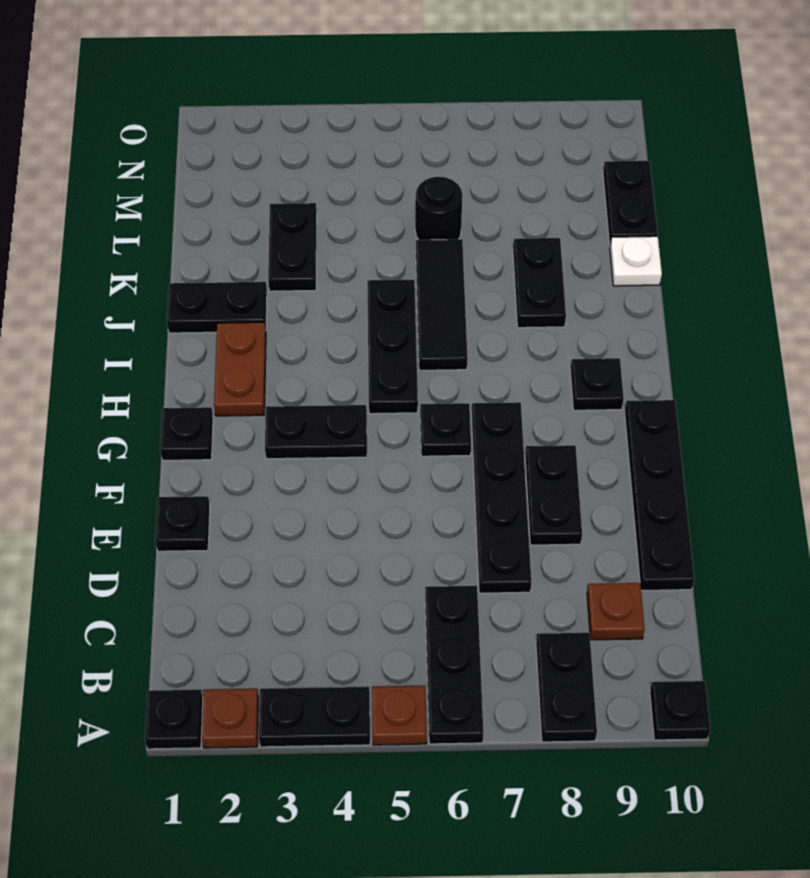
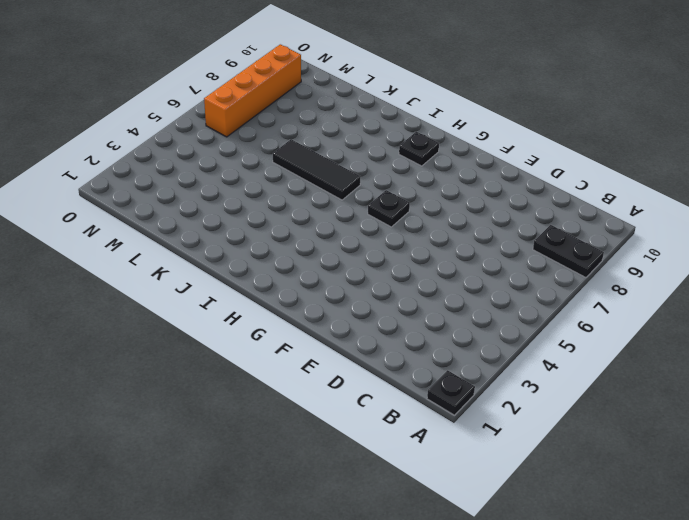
orange 1x4 brick [204,44,301,137] -> none
none -> brown 1x1 plate [202,689,258,748]
none -> black 1x2 plate [259,687,370,747]
none -> brown 1x1 plate [372,686,427,745]

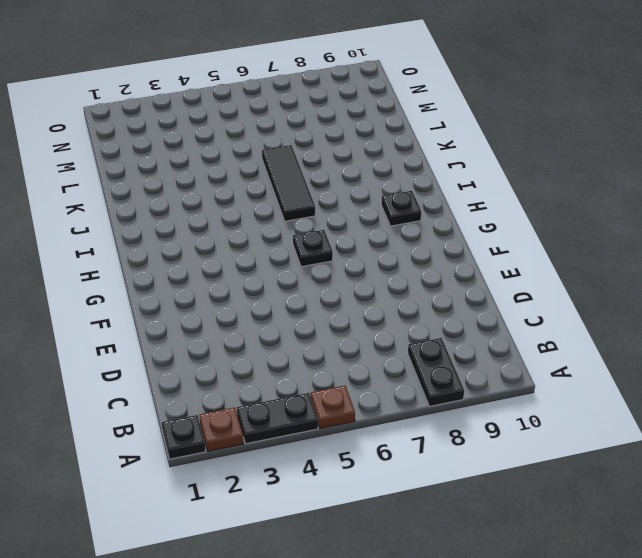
none -> black 1x3 plate [425,586,484,744]
none -> black 1x1 plate [650,681,710,740]
none -> brown 1x1 plate [587,583,645,640]

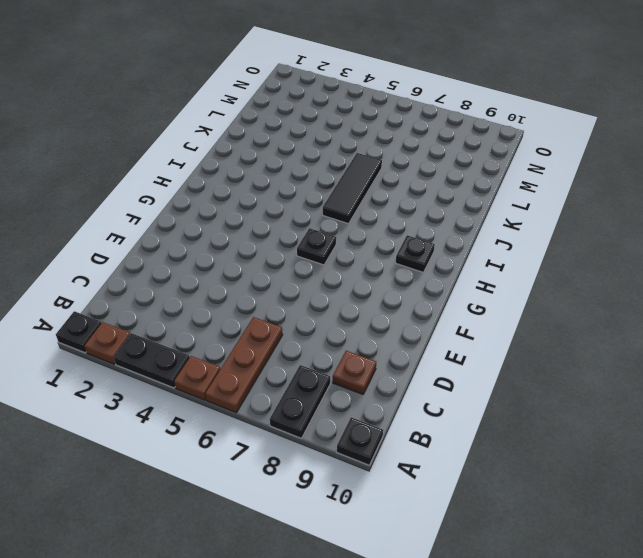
brown 1x3 plate [205,317,283,412] -> black 1x3 plate [425,586,484,744]
none -> black 1x4 plate [471,402,531,593]
none -> black 1x4 plate [625,400,694,590]
none -> black 1x1 plate [155,496,210,551]

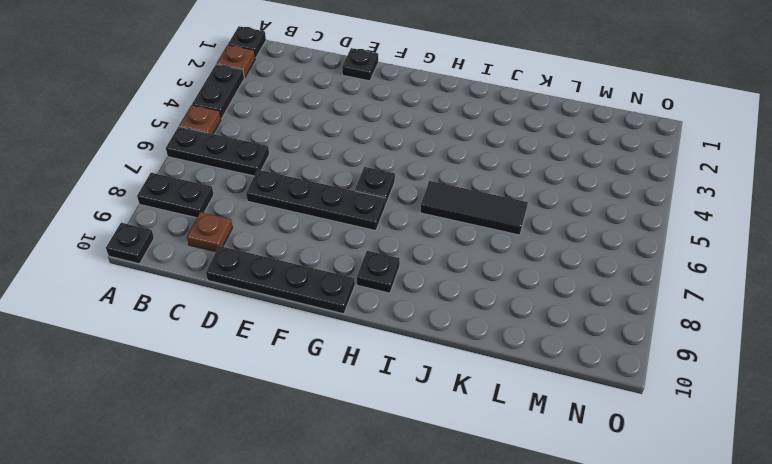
none -> black 1x2 plate [525,445,582,545]
none -> black 1x1 plate [160,407,213,460]
none -> black 1x2 plate [265,405,367,459]

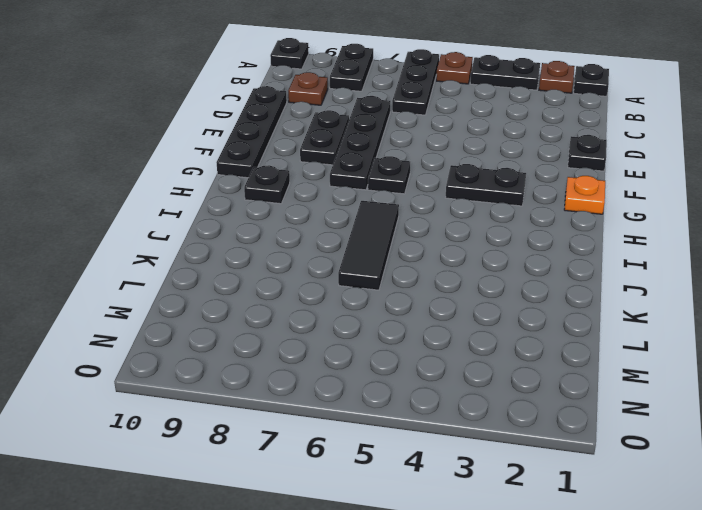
orange 1x1 plate [564,176,605,214] -> black 1x1 plate [160,407,213,460]
none -> brown 1x2 plate [214,322,266,416]
none -> black 1x3 plate [367,280,418,414]
none -> black 1x2 plate [167,282,267,333]

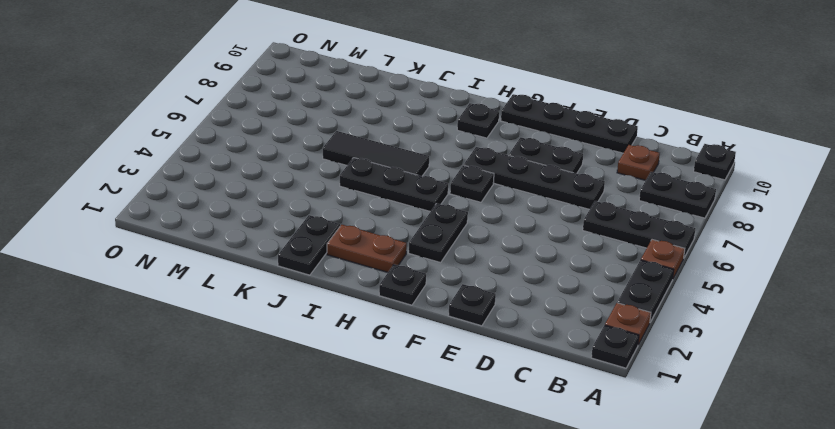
none -> black 1x2 plate [513,238,566,328]
none -> black 1x2 plate [268,203,317,291]
none -> white 1x1 plate [610,236,662,286]

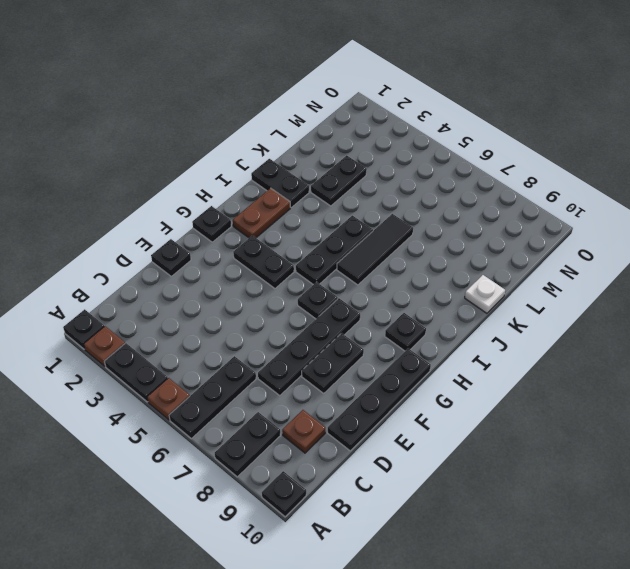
none -> black 1x2 plate [513,238,566,328]
none -> black 1x1 round brick [415,177,463,240]
none -> black 1x2 plate [603,161,658,245]

